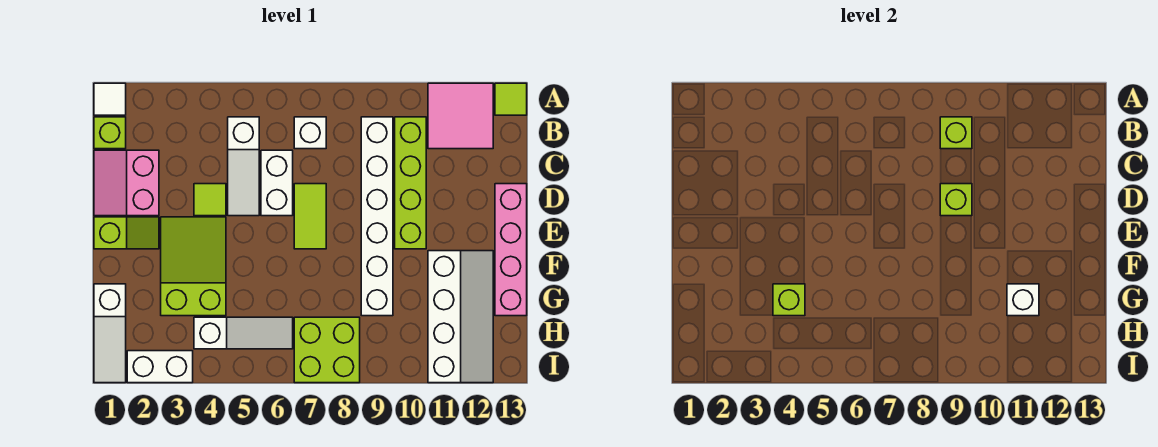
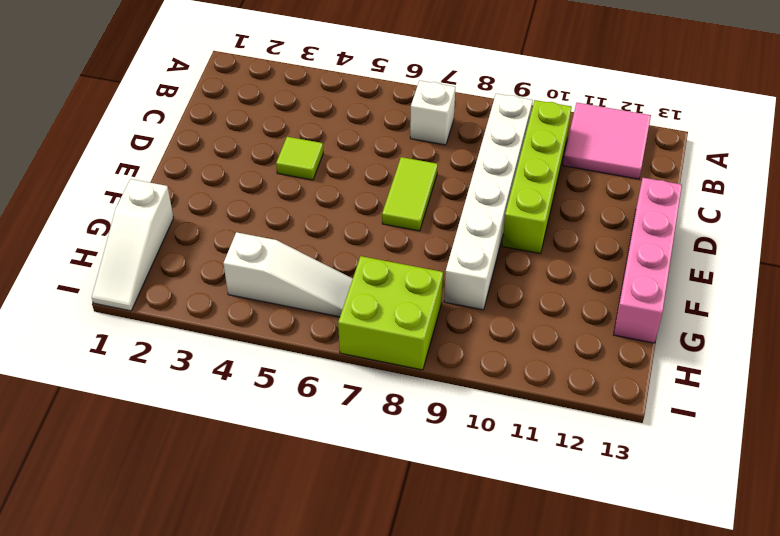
none -> white 1x1 tile [94,83,126,115]
none -> lime 1x1 tile [495,83,527,115]
none -> lime 1x1 brick [94,117,126,149]

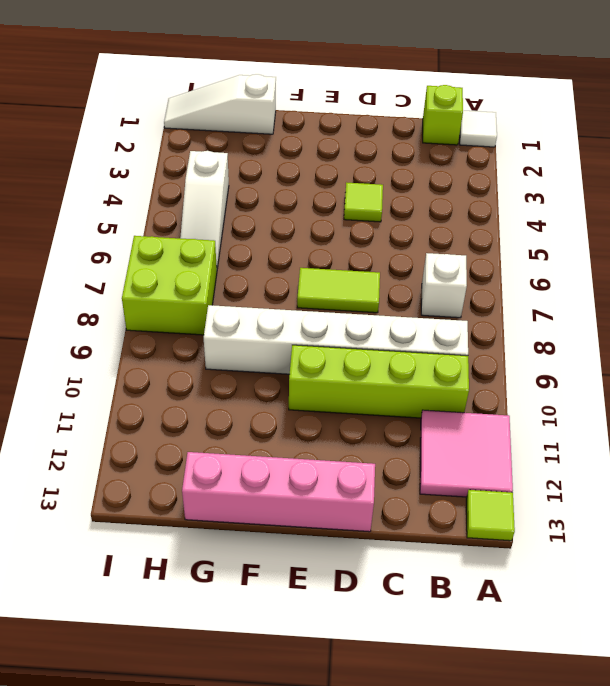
none -> white 1x3 slope [228,117,259,216]
none -> pink 2x2 slope [94,150,159,216]
none -> white 1x2 brick [261,150,293,216]

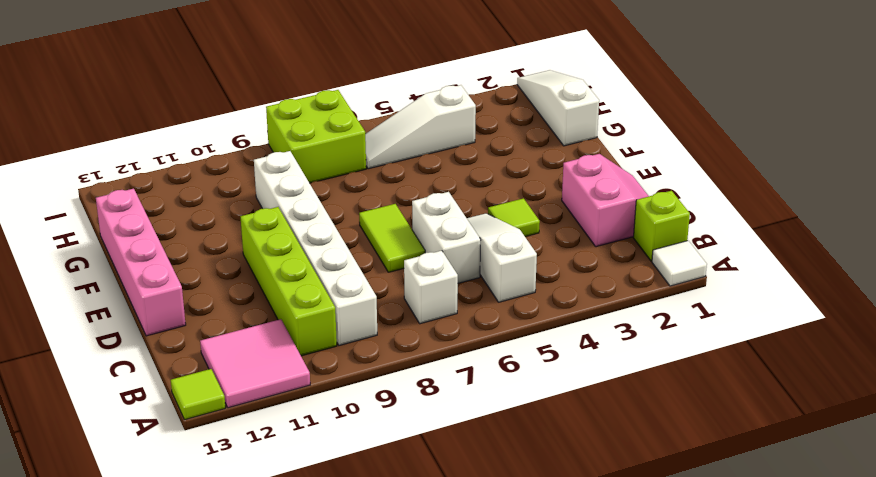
none -> lime 1x2 slope [94,217,159,249]
none -> lime 2x3 slope [161,217,226,316]
none -> white 2x4 slope [428,251,493,383]

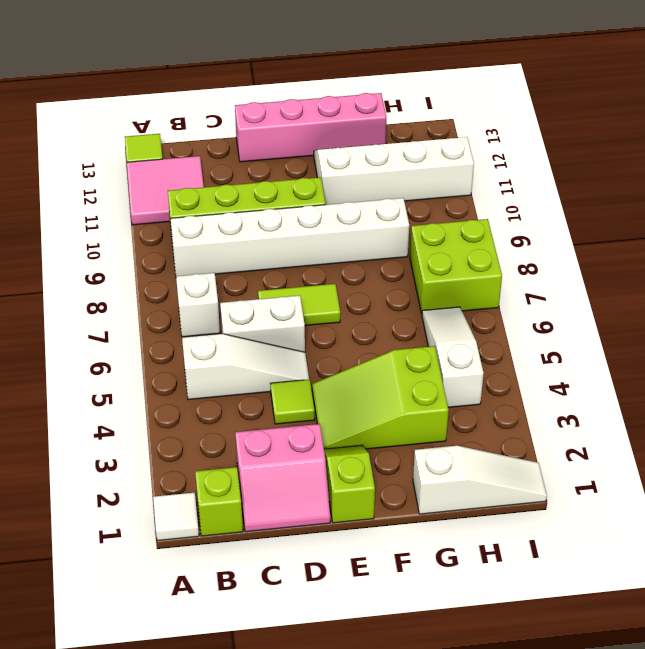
none -> white 1x2 brick [127,351,193,383]
none -> lime 1x1 brick [940,117,972,149]
none -> lime 1x1 brick [940,184,972,216]

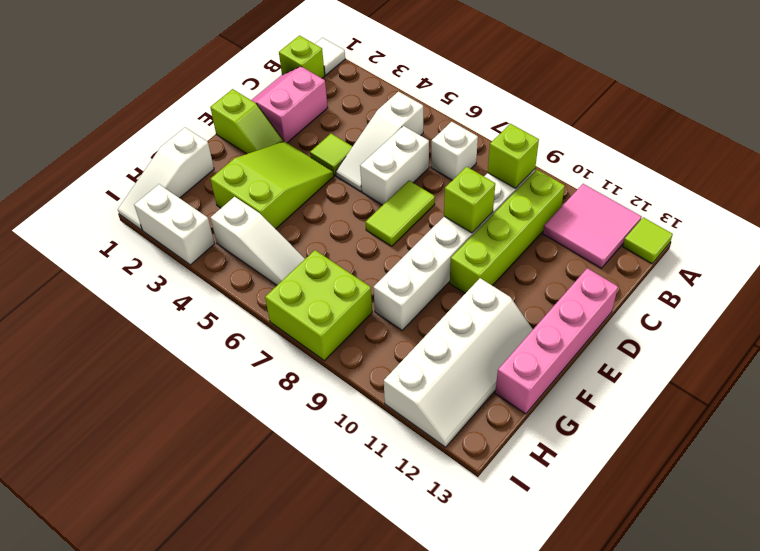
none -> lime 1x1 brick [773,284,805,316]
none -> white 1x1 brick [1007,284,1039,316]

